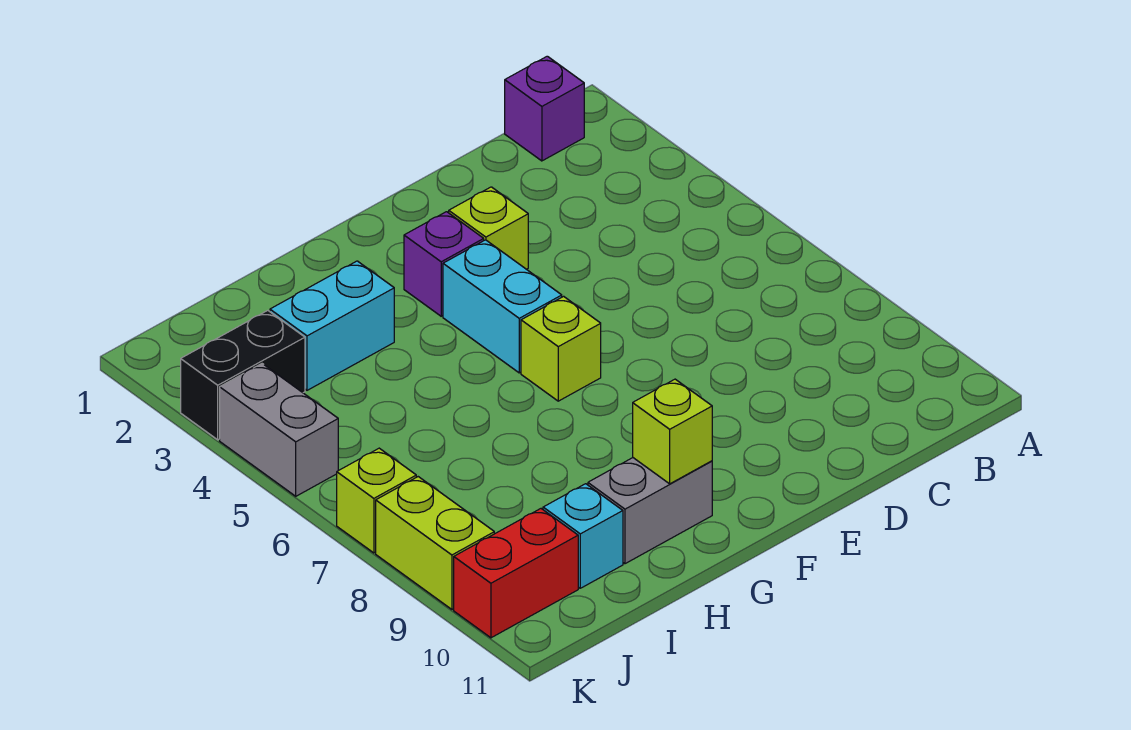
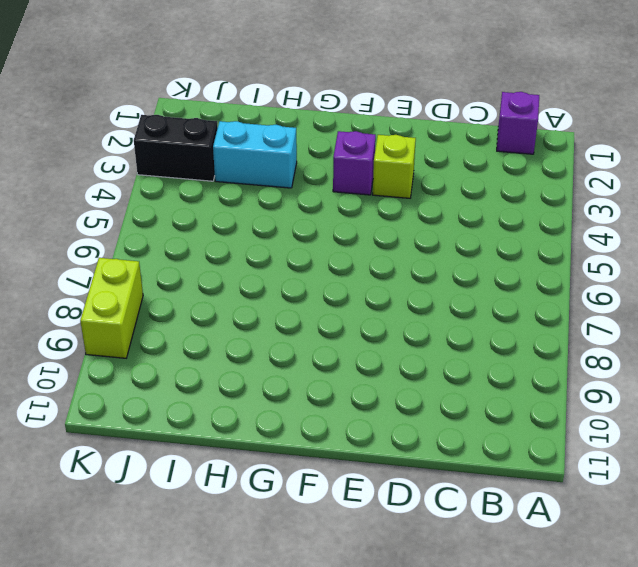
none -> cyan 1x2 brick [443,240,562,373]
none -> lime 1x1 brick [521,296,601,401]
none -> grey 1x2 brick [588,458,712,564]

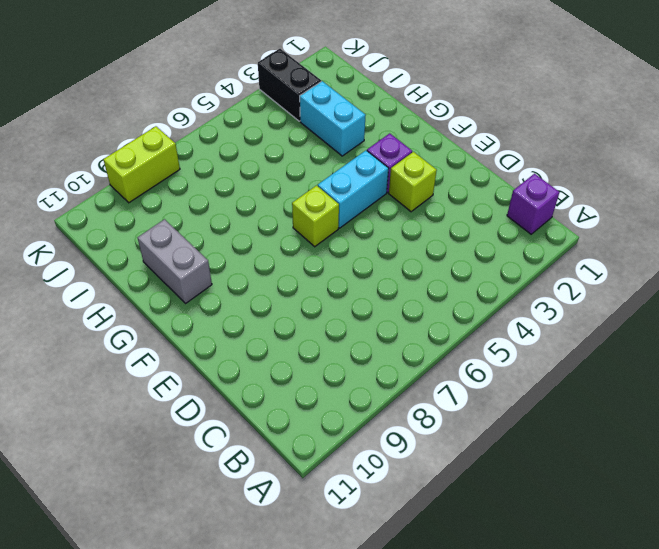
none -> cyan 1x1 brick [543,484,623,588]
none -> red 1x2 brick [454,509,578,638]
none -> grey 1x2 brick [220,364,338,496]

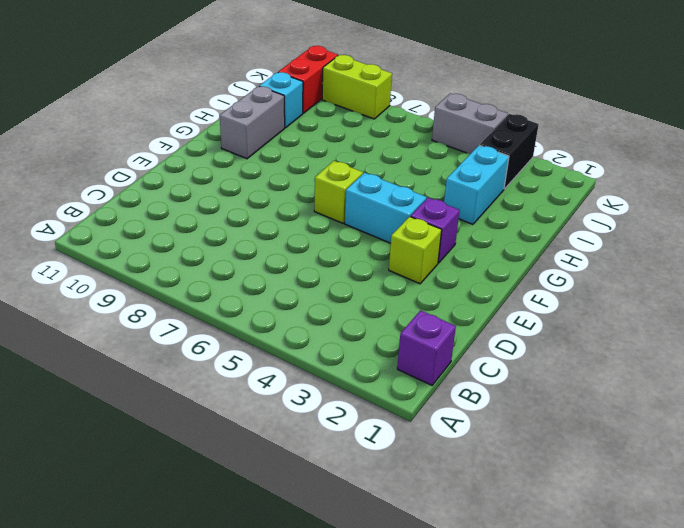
none -> lime 1x1 brick [337,448,416,553]
none -> lime 1x1 brick [633,379,712,484]

